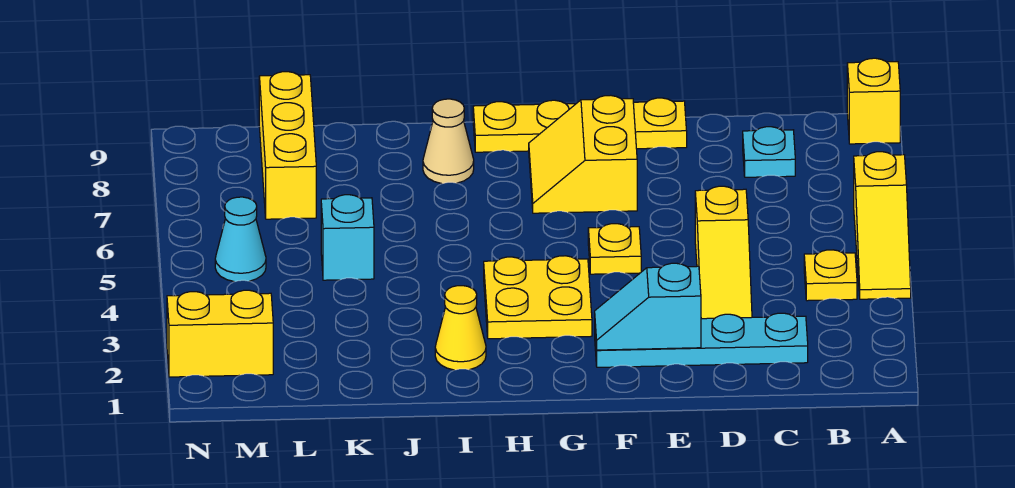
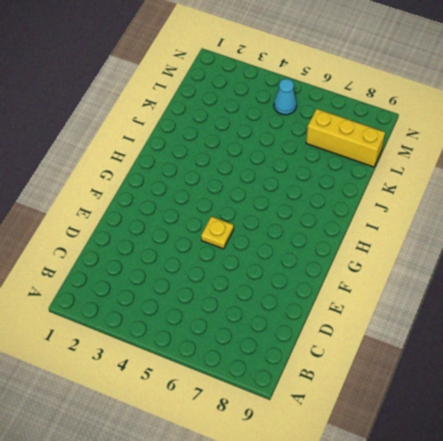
none -> yellow 1x3 slope [854,152,911,299]
none -> yellow 1x1 brick [847,58,900,144]
none -> yellow 1x1 plate [804,250,857,301]

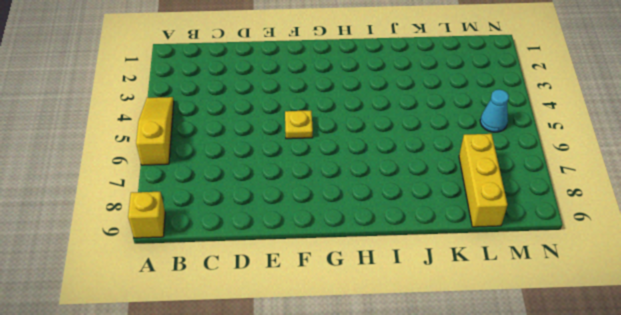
none -> yellow 1x1 plate [804,250,857,301]
none -> cyan 1x4 plate [595,313,808,367]
none -> cyan 1x1 plate [743,127,795,177]

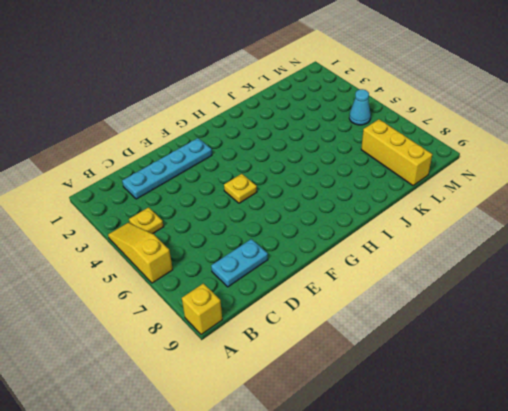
cyan 1x2 plate [211,239,268,287] -> cyan 1x1 plate [743,127,795,177]
none -> yellow 1x3 slope [695,186,752,319]
none -> yellow 1x4 plate [473,98,687,152]
none -> yellow 2x2 slope [529,95,637,213]

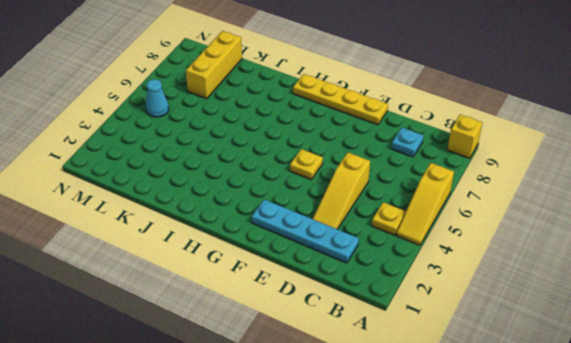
none -> yellow 2x2 slope [529,95,637,213]
none -> yellow 2x2 plate [484,256,592,339]
none -> yellow 1x1 cone [435,286,486,370]

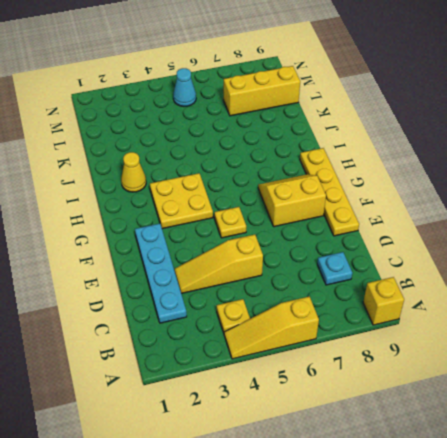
none -> tan 1x1 cone [423,99,474,184]
none -> cyan 1x1 brick [321,195,374,280]
none -> yellow 1x2 brick [167,290,273,377]

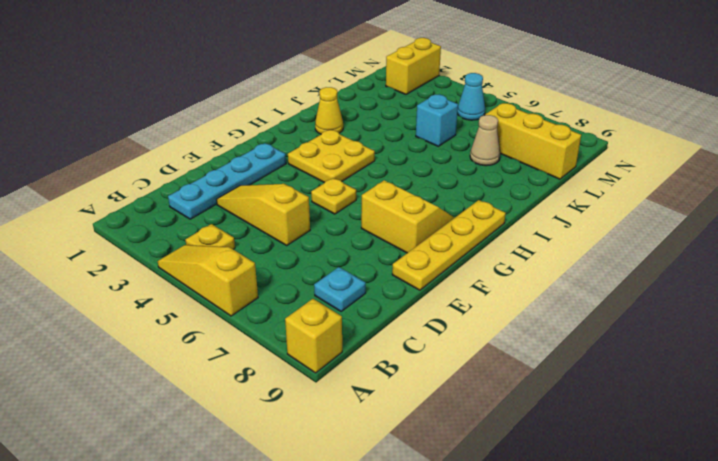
tan 1x1 cone [470,115,500,166] -> tan 1x1 cone moved to [423,99,474,184]
none -> cyan 1x2 slope [595,263,701,350]

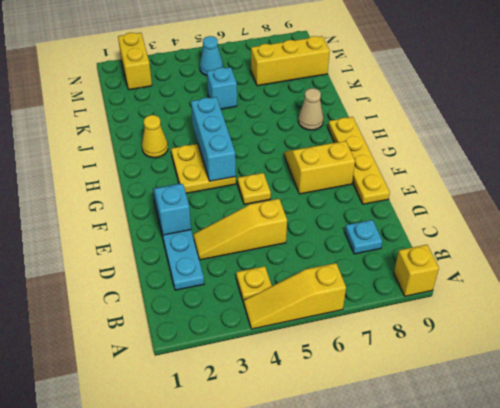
cyan 1x3 brick [191,97,236,181] -> none

